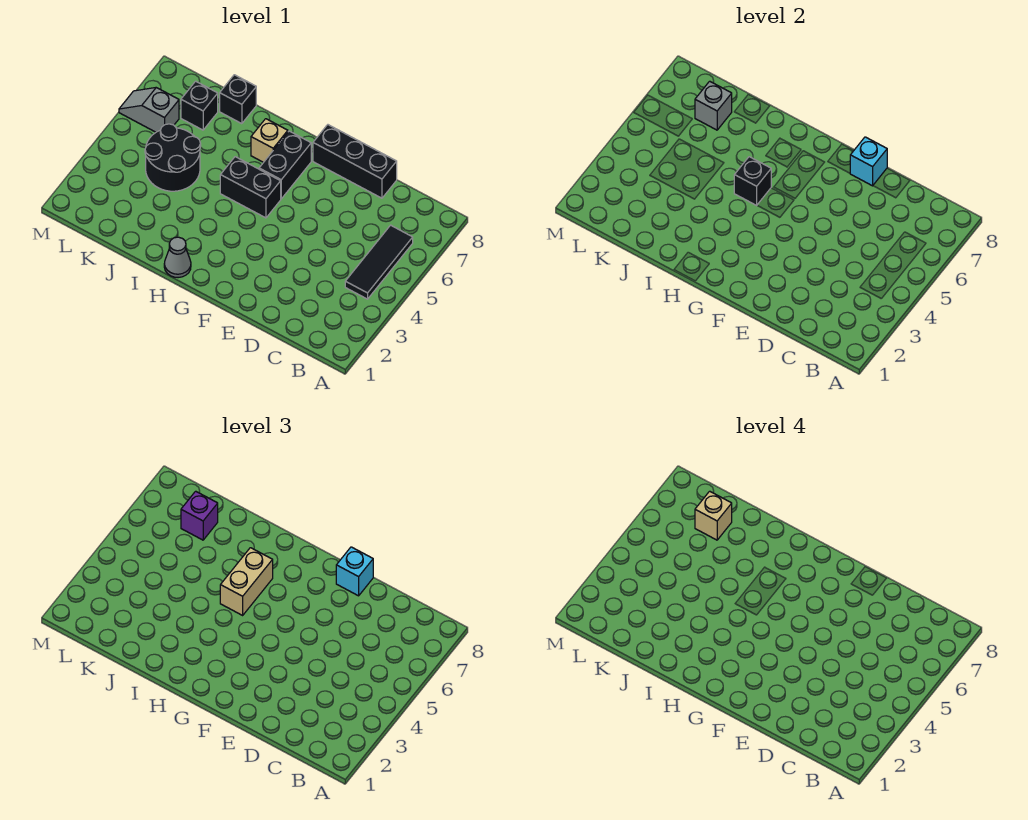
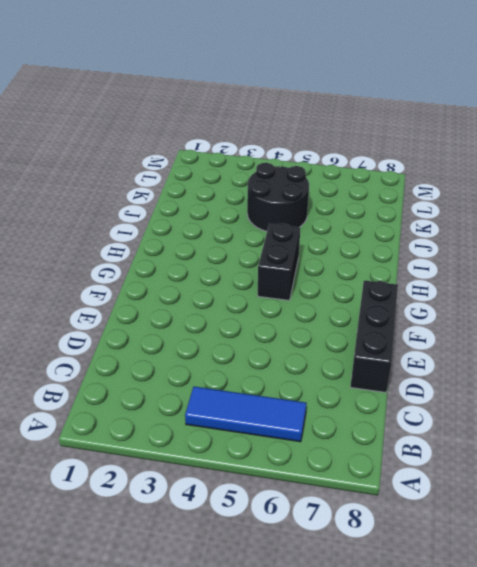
blue 1x3 tile [185,387,307,442] -> black 1x3 tile [345,225,413,299]
none -> black 1x2 brick [259,131,311,199]
none -> grey 1x1 cone [164,237,191,278]
none -> tan 1x1 brick [251,119,288,162]

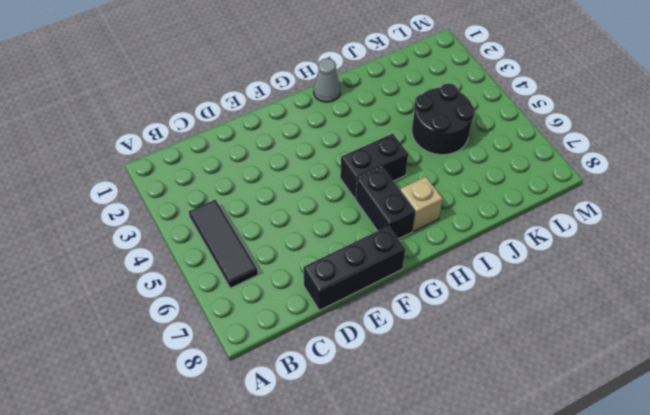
none -> black 1x1 brick [220,75,256,124]
none -> black 1x1 brick [181,81,218,130]
none -> grey 1x2 slope [119,88,179,132]

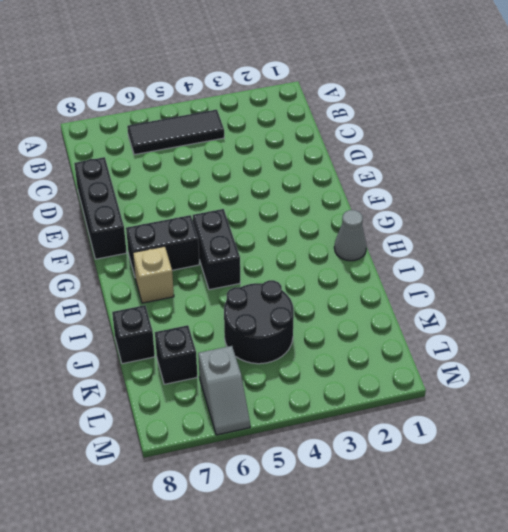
none -> cyan 1x1 brick [850,137,887,186]
none -> black 1x1 brick [734,157,771,205]
none -> grey 1x1 brick [695,81,732,130]

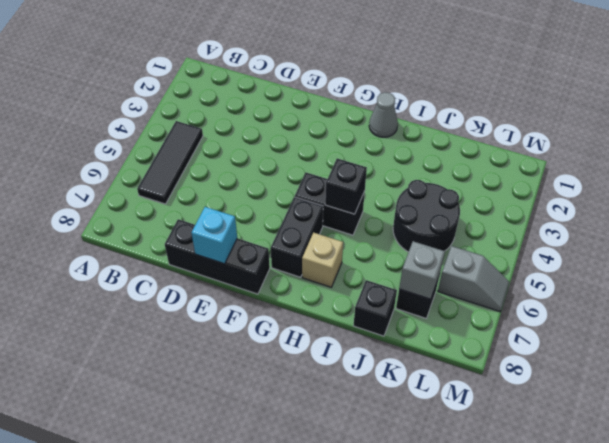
none -> cyan 1x1 brick [336,547,373,596]
none -> tan 1x2 brick [220,548,273,615]
none -> purple 1x1 brick [181,491,218,540]

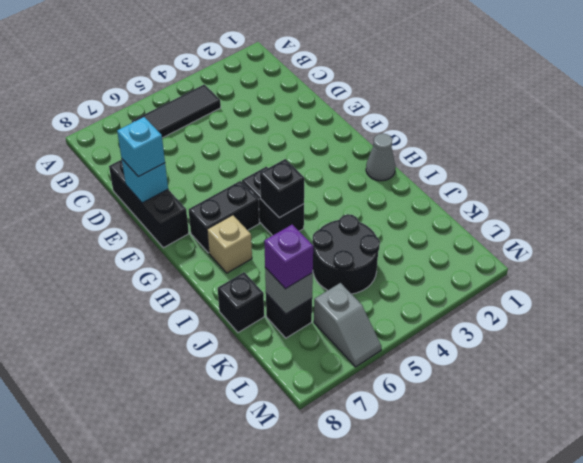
none -> tan 1x2 brick [220,548,273,615]
none -> tan 1x1 brick [695,491,732,540]

